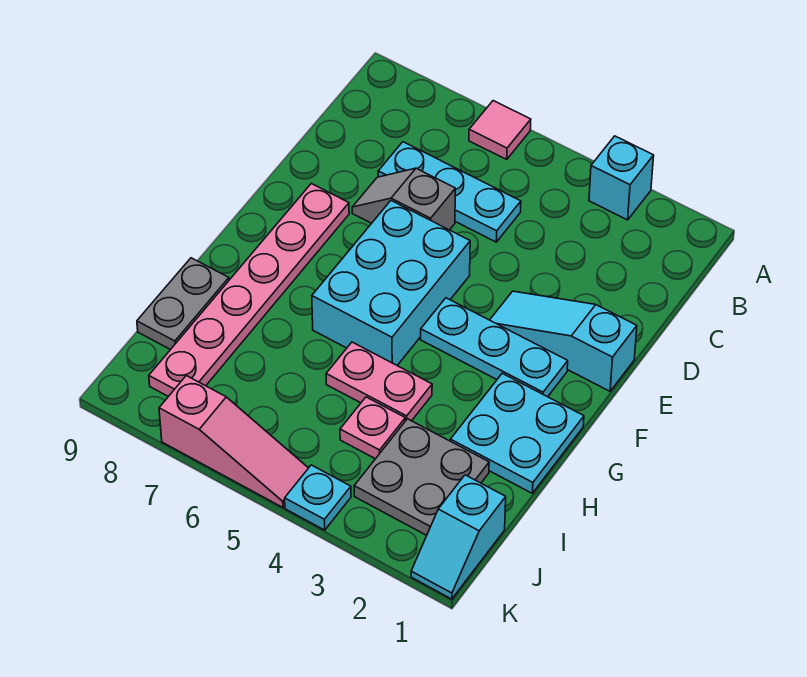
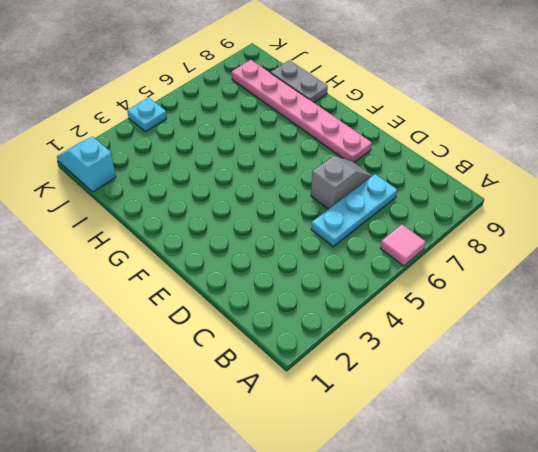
none -> cyan 1x1 brick [589,136,654,220]
none -> cyan 1x3 slope [490,291,637,391]
none -> cyan 2x3 brick [312,201,470,365]

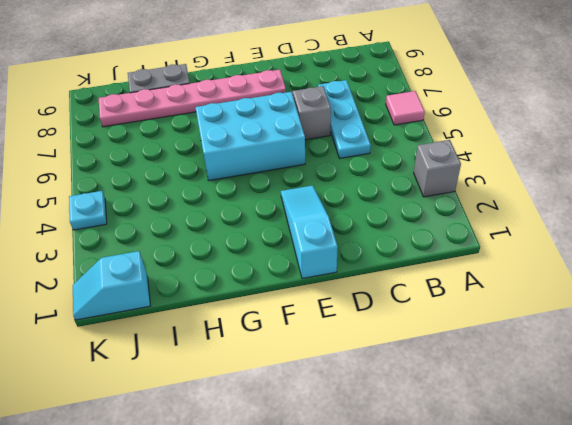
grey 1x1 brick [414,140,461,197] -> cyan 1x1 brick [589,136,654,220]
none -> cyan 1x3 plate [421,298,568,397]
none -> cyan 2x2 plate [450,373,584,493]
none -> pink 1x2 plate [326,342,432,421]

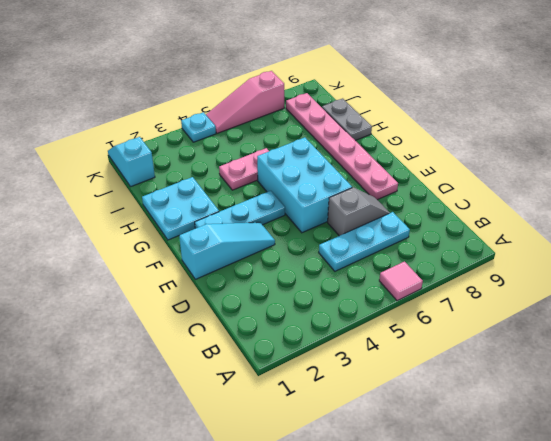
none -> cyan 1x1 brick [589,136,654,220]
none -> grey 2x2 plate [354,419,489,535]
none -> pink 1x1 plate [340,397,405,459]

